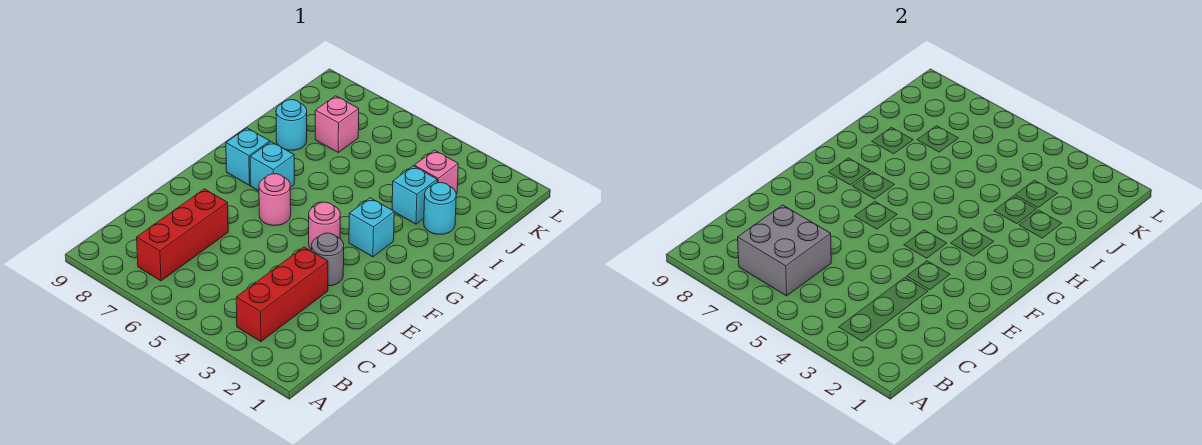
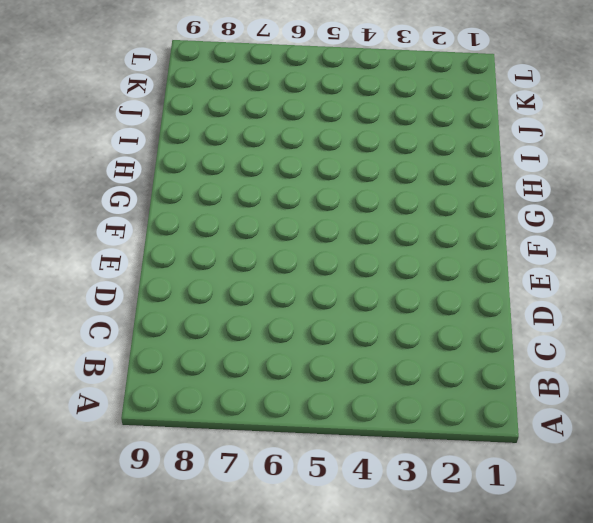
none -> red 1x3 brick [236,247,328,342]
none -> red 1x3 brick [137,189,228,281]
none -> grey 1x1 round brick [312,233,344,286]

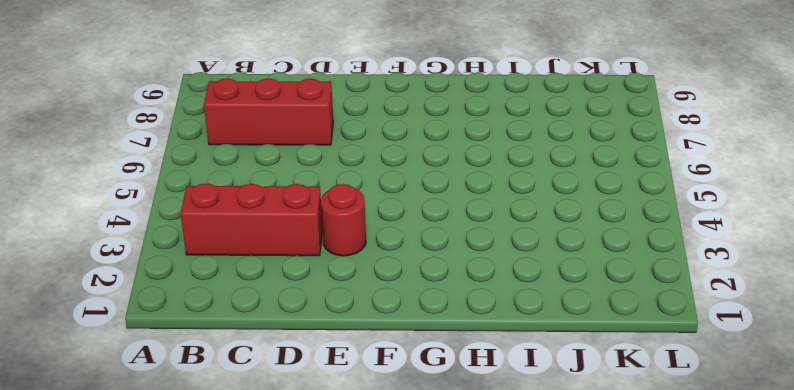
red 1x1 round brick [321,184,366,256] -> grey 1x1 round brick [312,233,344,286]
none -> pink 1x1 round brick [309,202,340,250]
none -> pink 1x1 round brick [259,174,291,226]
none -> cyan 1x1 brick [349,198,394,257]

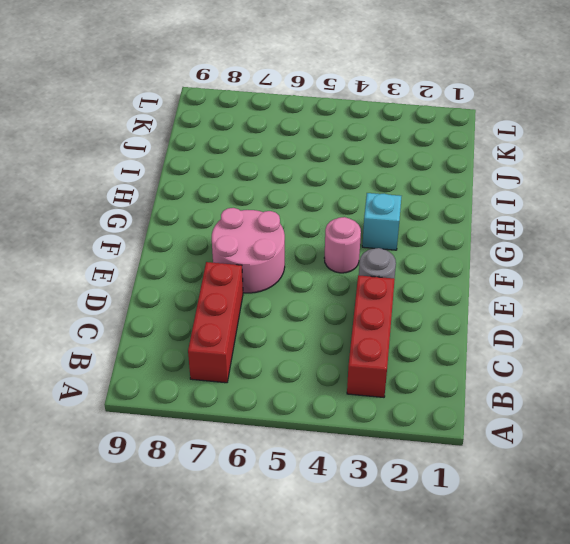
pink 2x2 round brick [212,208,285,293] -> pink 1x1 round brick [259,174,291,226]
none -> cyan 1x1 brick [250,142,294,191]
none -> cyan 1x1 brick [226,128,270,185]
none -> cyan 1x1 round brick [424,183,456,234]

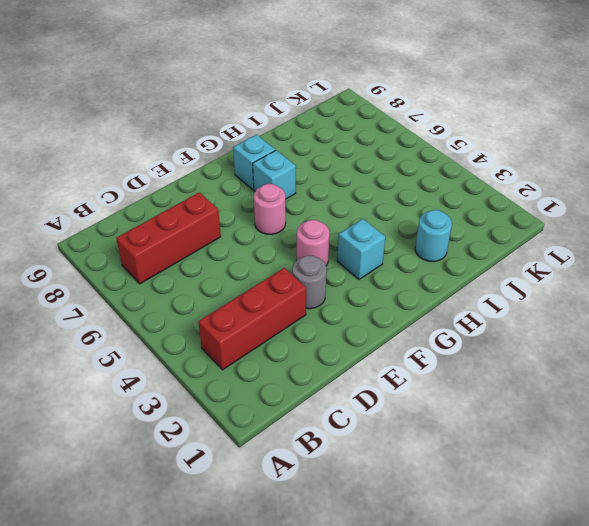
none -> cyan 1x1 brick [392,166,437,224]
none -> cyan 1x1 round brick [276,100,307,150]
none -> pink 1x1 brick [414,150,458,194]

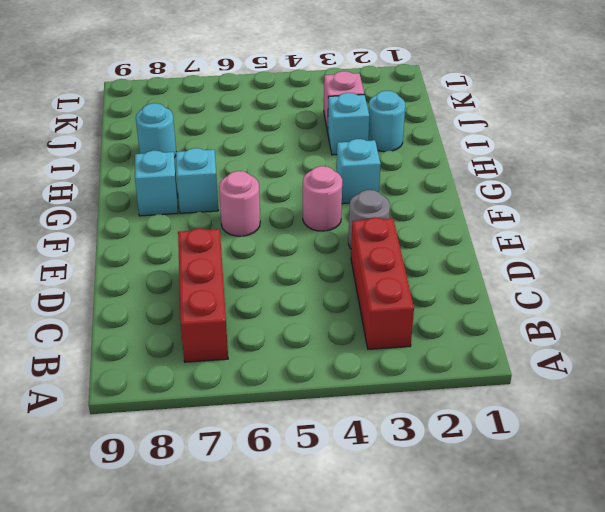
none -> pink 1x1 brick [315,96,359,152]
none -> grey 2x2 brick [738,205,831,296]

